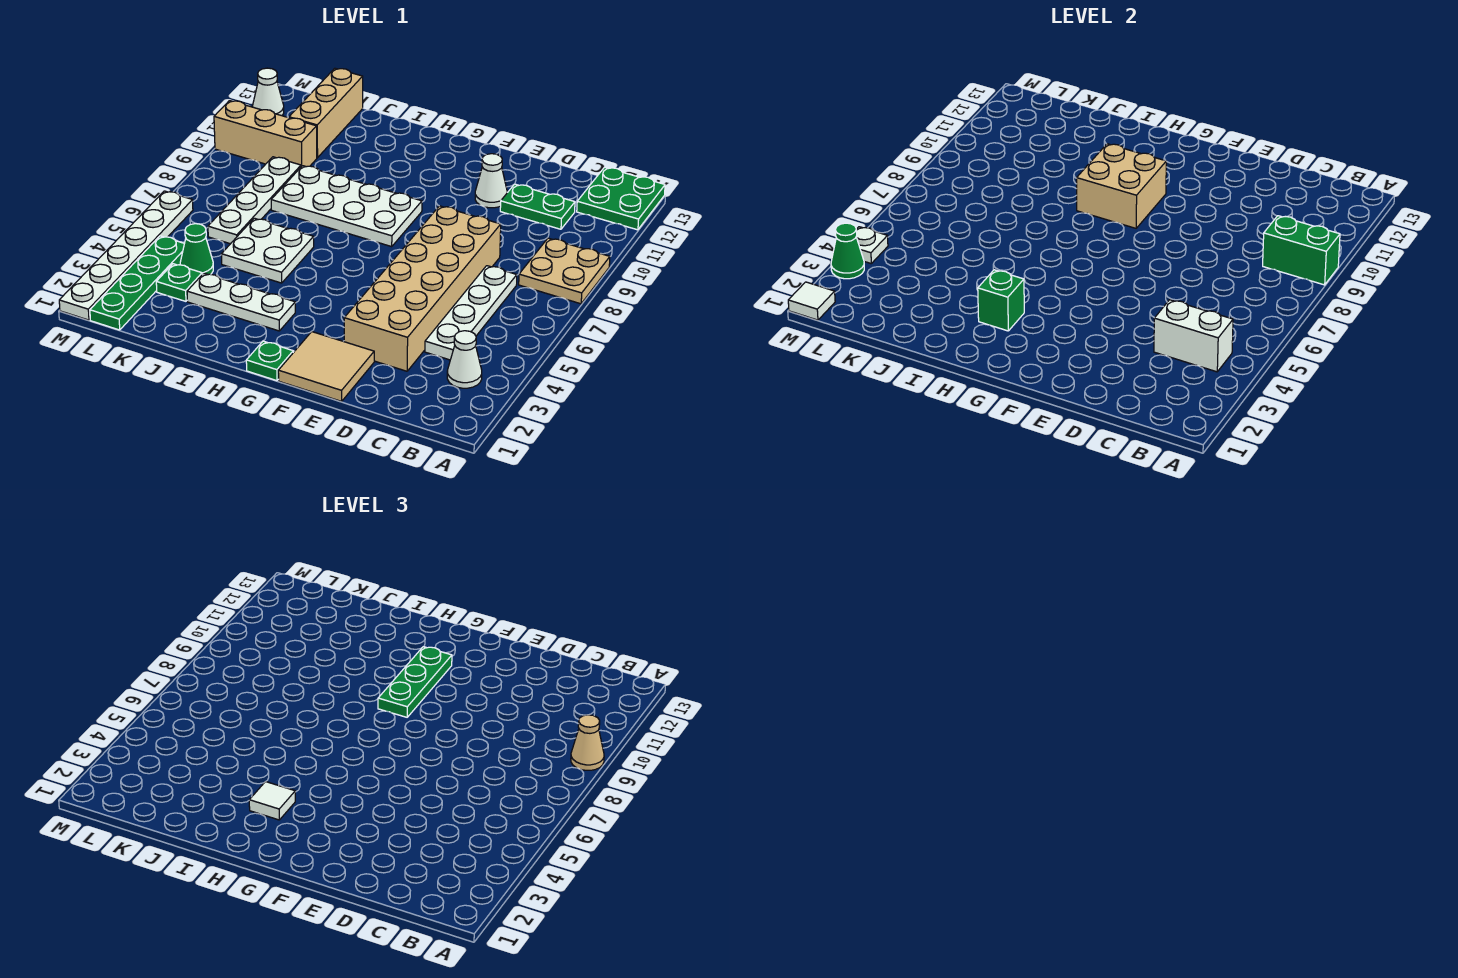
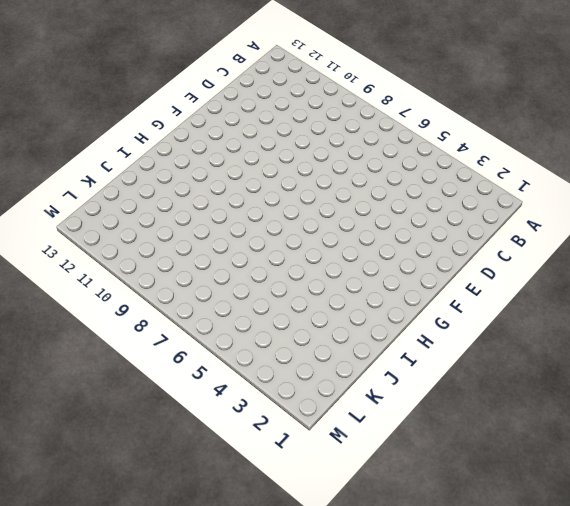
none -> tan 2x2 plate [519,238,610,304]
none -> green 2x2 plate [577,167,665,230]
none -> white 1x1 cone [447,331,482,388]
none -> white 1x4 plate [425,266,517,360]

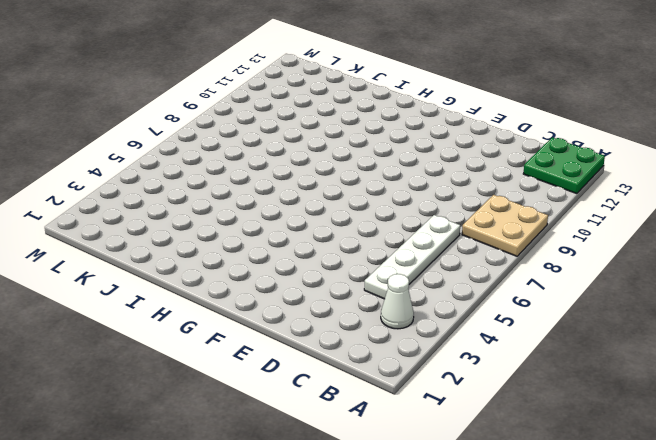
none -> green 1x2 plate [500,184,575,229]
none -> tan 2x6 brick [344,206,501,371]
none -> tan 2x2 tile [278,332,374,401]
none -> white 1x1 cone [475,154,507,208]

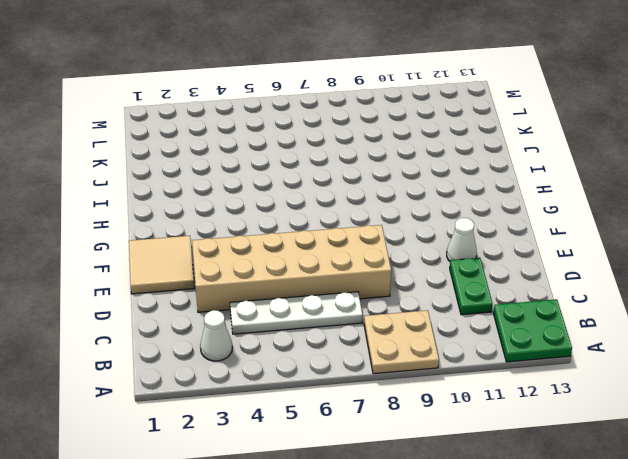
none -> green 1x1 plate [246,341,293,381]
none -> white 2x4 plate [271,166,422,247]
none -> white 1x3 plate [187,273,295,331]
none -> white 2x2 plate [221,218,314,283]

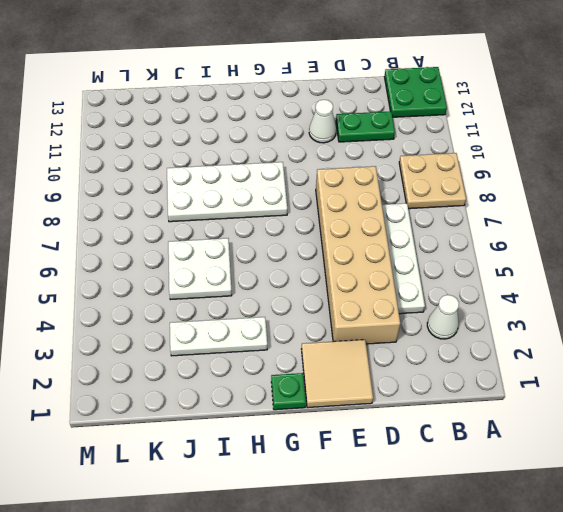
none -> green 1x1 plate [156,264,202,301]
none -> green 1x1 cone [180,224,213,275]
none -> white 1x4 plate [208,157,301,244]
none -> tan 1x3 brick [214,101,317,167]

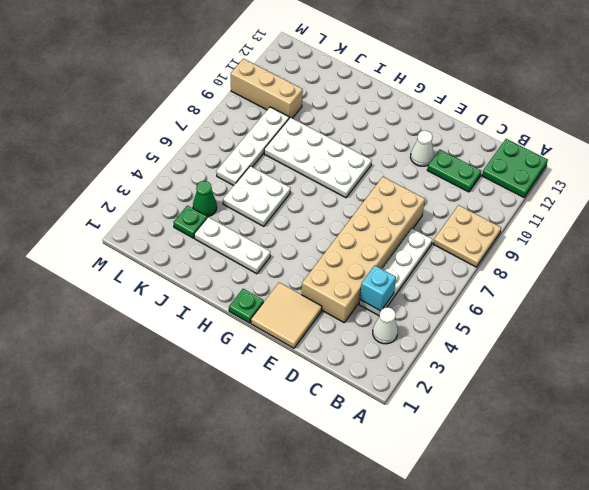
cyan 1x1 brick [360,265,396,311] -> white 1x2 brick [1154,300,1233,372]
none -> tan 1x3 brick [289,68,363,158]
none -> green 1x4 plate [90,236,184,330]
none -> white 1x6 plate [59,191,193,320]
none -> white 1x1 cone [253,68,284,116]

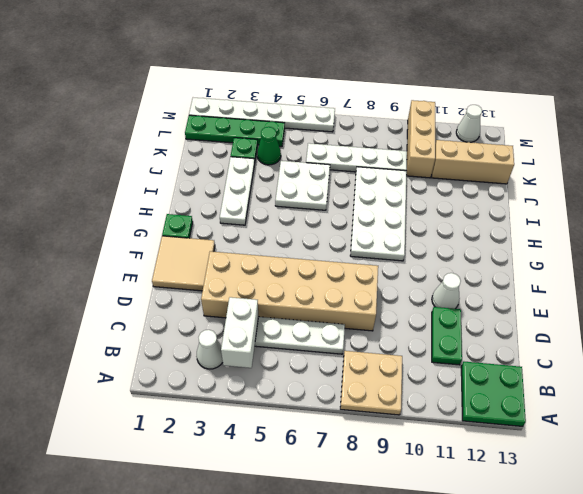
none -> green 1x2 brick [1263,216,1340,285]
none -> tan 2x2 brick [1077,144,1166,228]
none -> green 1x1 brick [978,270,1024,331]
none -> white 1x1 tile [788,282,835,320]

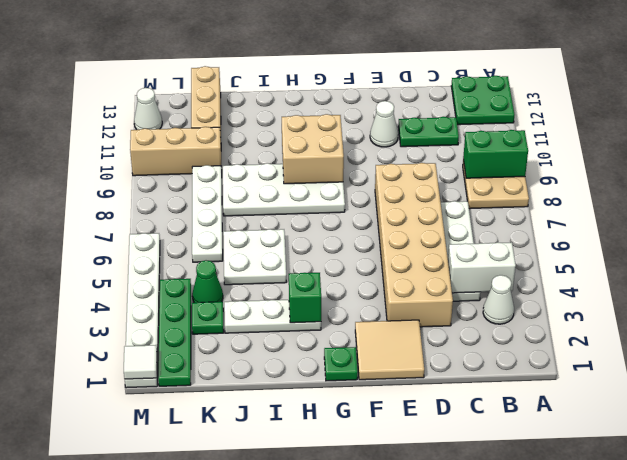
none -> green 1x1 cone [831,223,864,279]
none -> white 1x1 plate [856,227,888,263]
none -> tan 1x1 cone [571,715,604,770]
none -> green 1x3 plate [378,647,452,717]

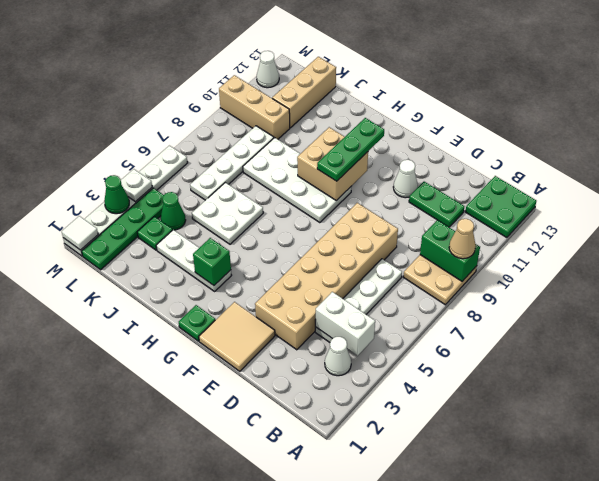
none -> white 1x1 tile [249,782,295,820]

